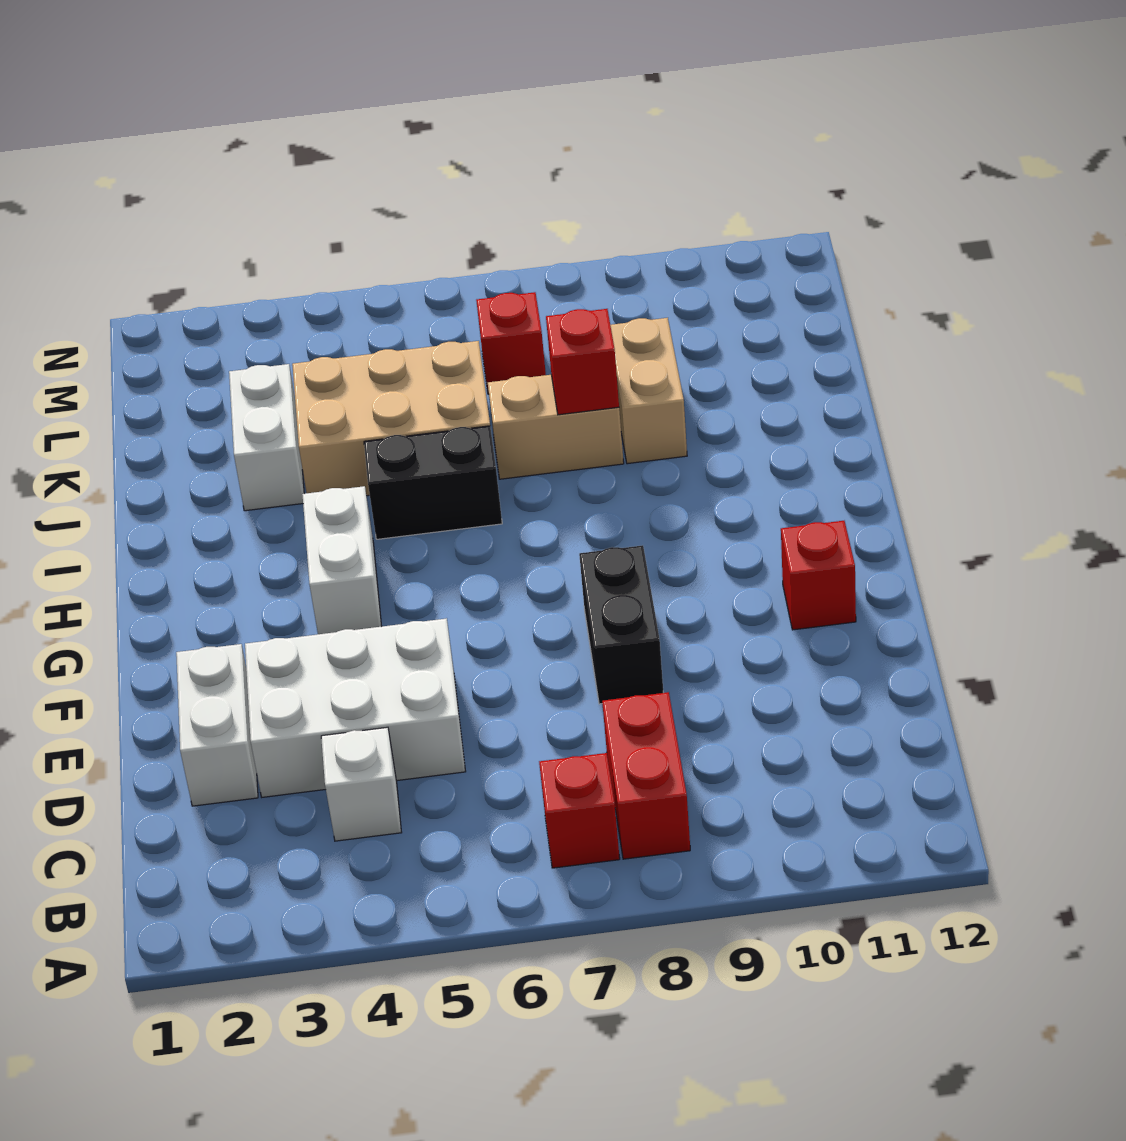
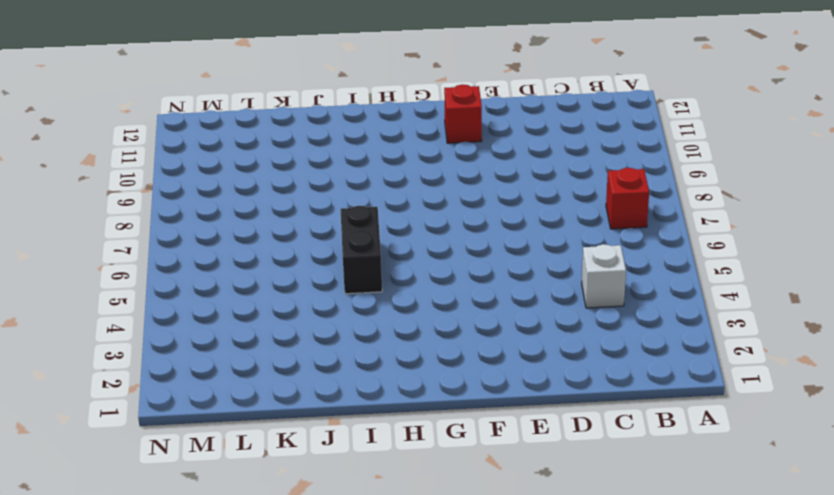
none -> red 1x2 brick [602,692,690,859]
none -> white 1x2 brick [176,644,258,806]
none -> white 2x3 brick [245,618,466,797]

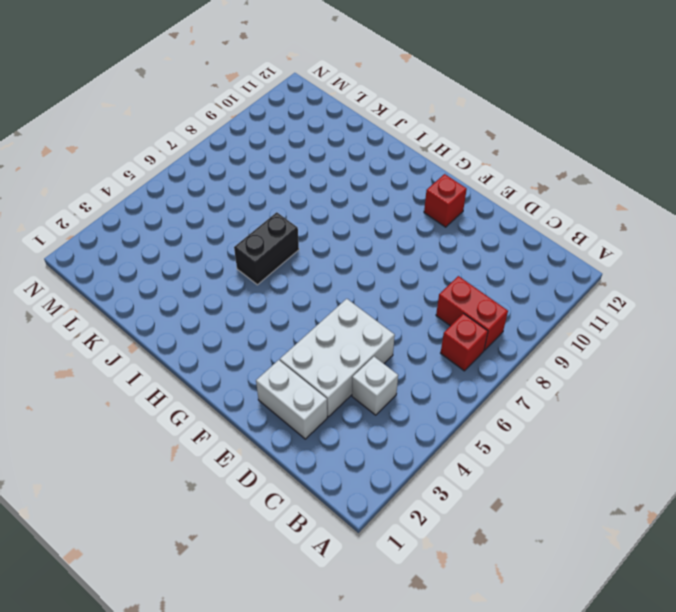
none -> black 1x2 brick [579,545,663,704]
none -> white 1x2 brick [302,486,381,634]
none -> white 1x2 brick [229,364,304,511]

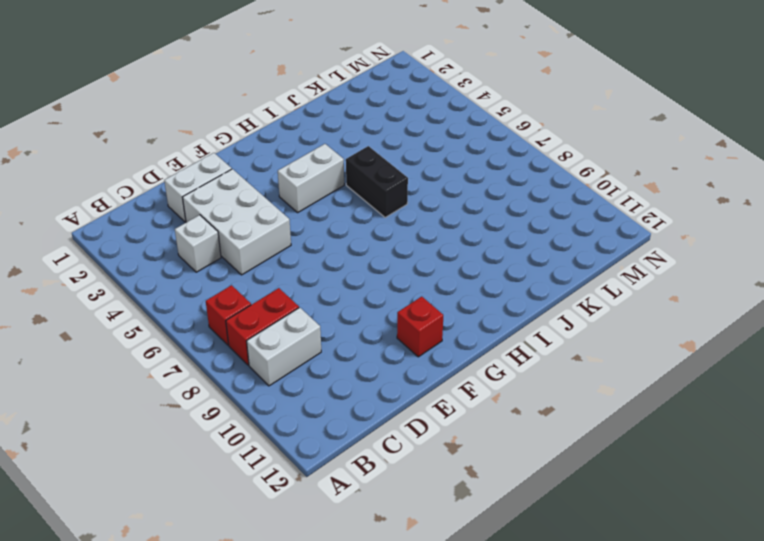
white 1x2 brick [247,307,321,386] -> white 1x2 brick moved to [229,364,304,511]
none -> black 1x2 brick [579,545,663,704]
none -> tan 2x3 brick [292,341,490,496]
none -> tan 1x2 brick [488,375,624,479]

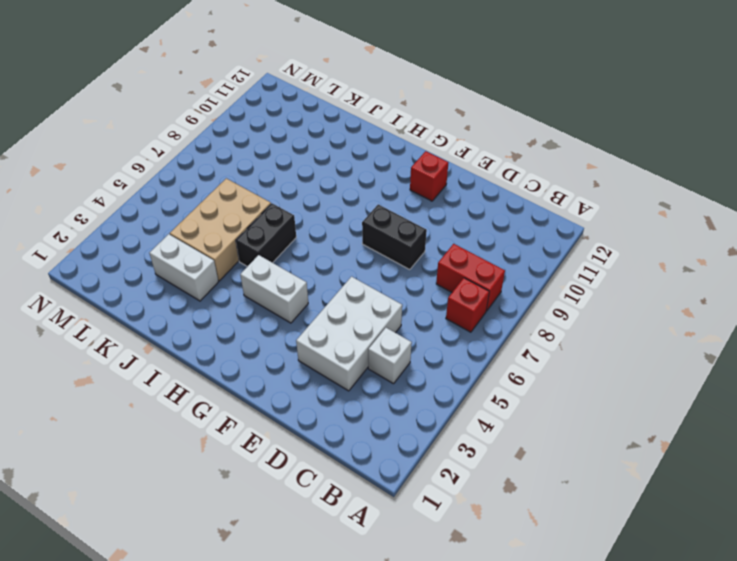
none -> white 1x2 brick [176,644,258,806]
none -> tan 1x2 brick [488,375,624,479]
none -> tan 1x2 brick [610,318,687,464]

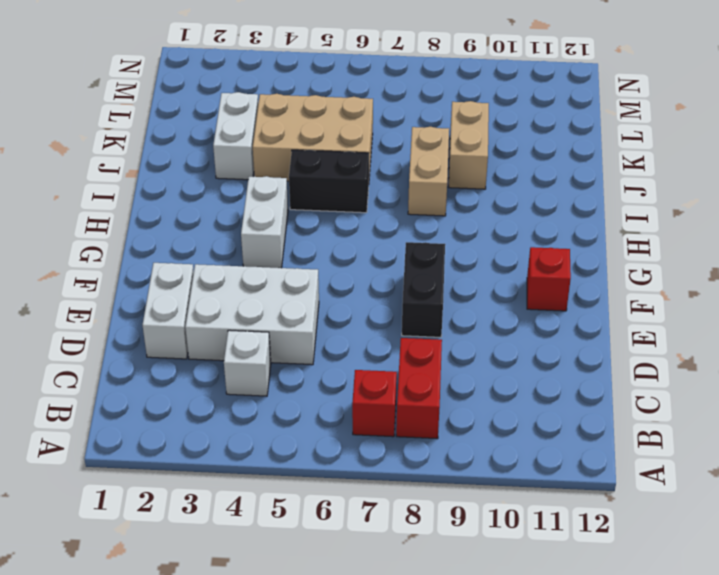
tan 1x2 brick [408,127,449,216] -> tan 1x2 brick turned to [488,375,624,479]
none -> red 1x1 brick [476,292,546,394]
none -> red 1x1 brick [546,309,619,415]

